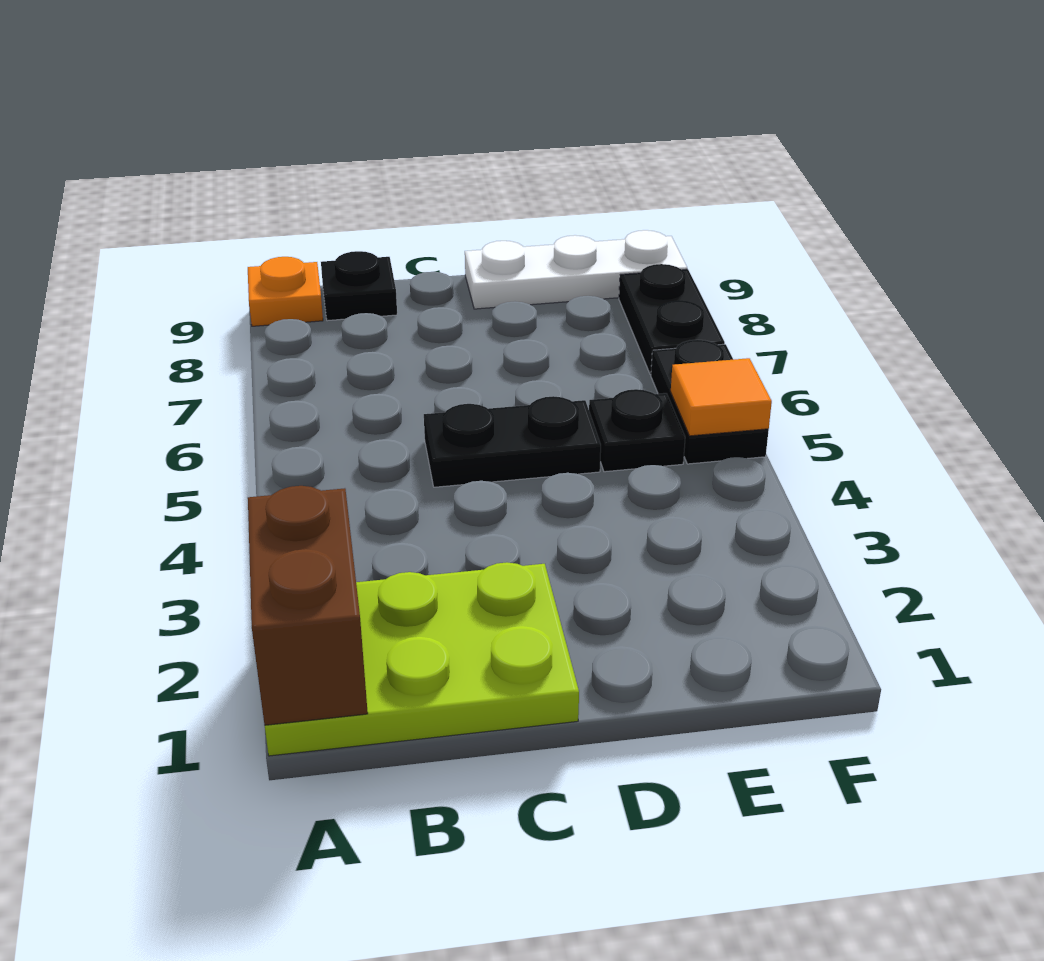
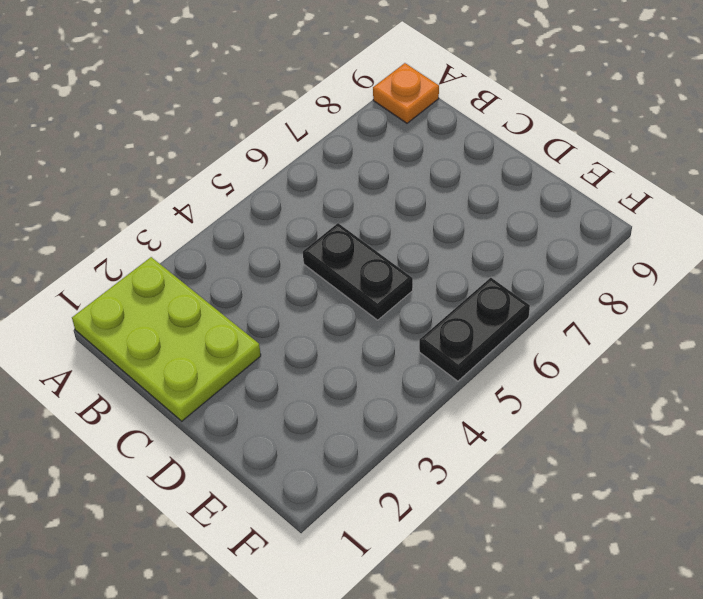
none -> black 1x1 plate [321,251,397,321]
none -> white 1x3 plate [465,230,687,309]

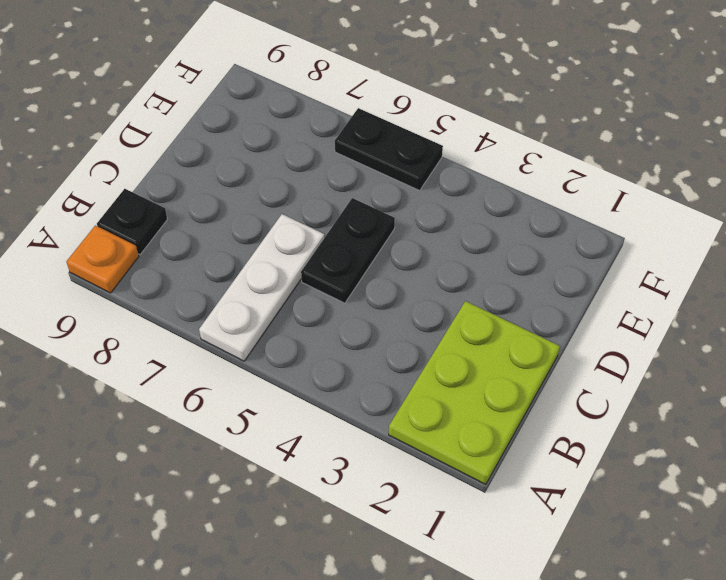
white 1x3 plate [199,214,324,361] -> white 1x3 plate moved to [465,230,687,309]
none -> black 1x1 plate [589,389,685,472]
none -> black 1x2 plate [619,264,725,374]

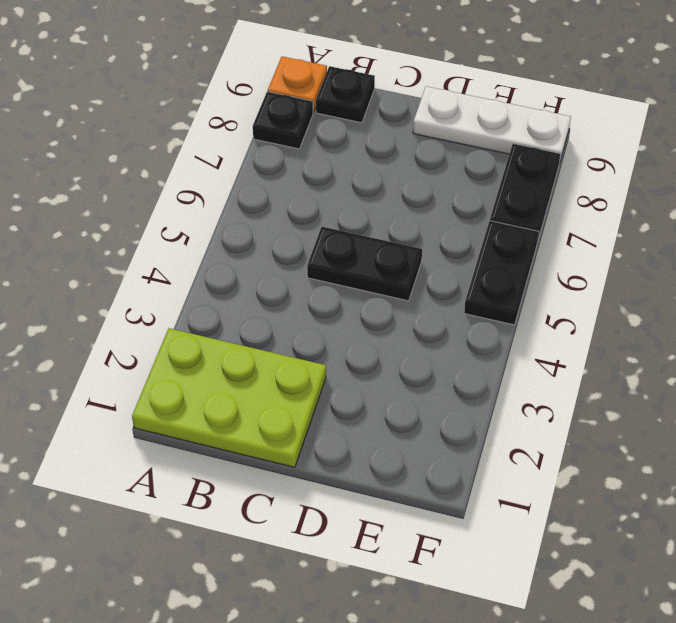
black 1x1 plate [253,91,313,149] -> black 1x1 plate moved to [589,389,685,472]
none -> brown 1x2 brick [248,486,368,725]
none -> orange 1x1 tile [671,358,772,436]

